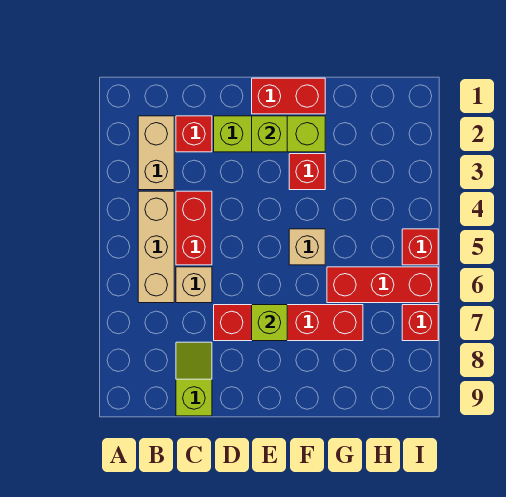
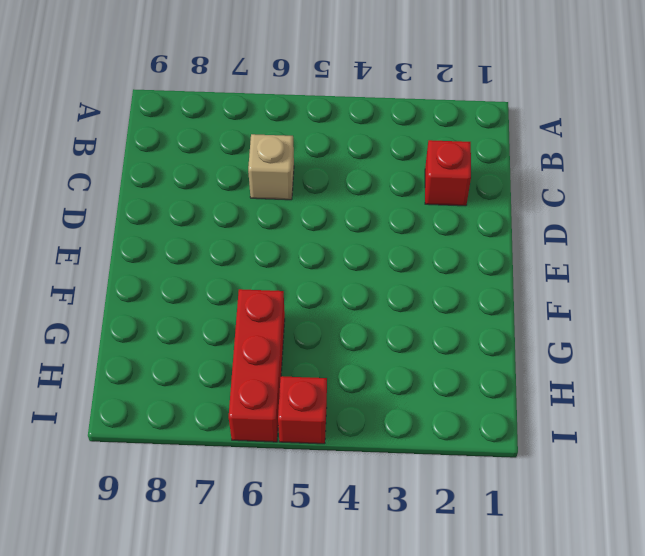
none -> tan 1x2 brick [138,116,174,190]
none -> tan 1x3 brick [138,191,174,303]
none -> red 1x2 brick [176,191,212,265]

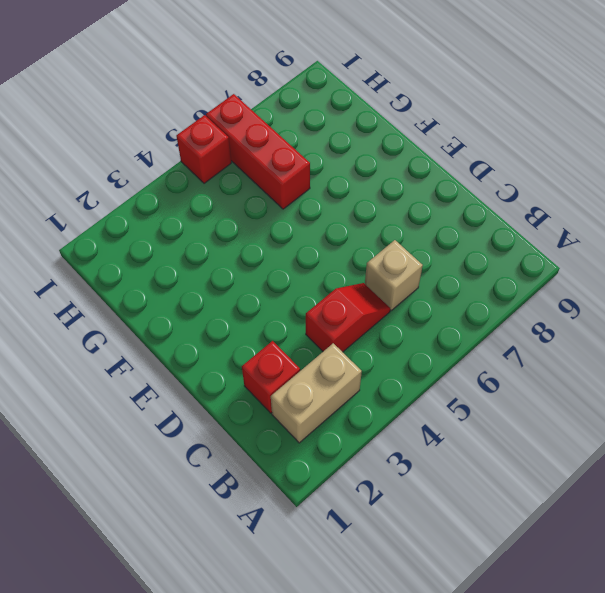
red 1x2 slope [306,283,390,352] -> red 1x2 brick [176,191,212,265]
none -> tan 1x3 brick [138,191,174,303]
none -> lime 1x2 slope [176,342,212,416]
none -> lime 1x3 brick [214,116,325,152]

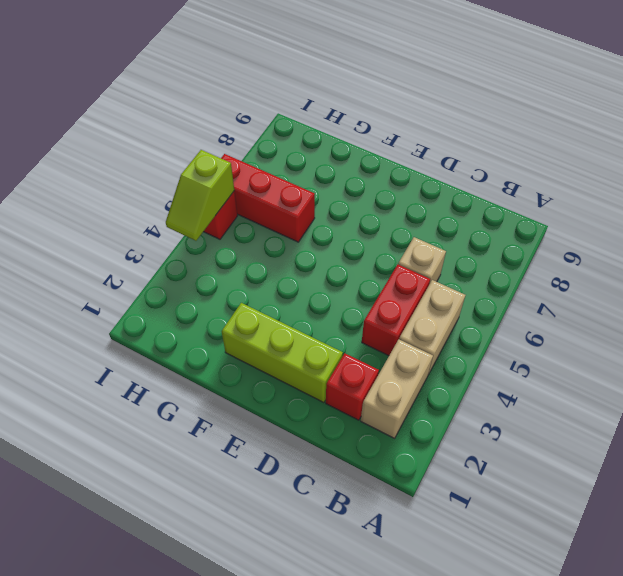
tan 1x2 brick [399,280,465,375] -> tan 1x3 brick [138,191,174,303]
lime 1x2 slope [166,150,234,241] -> lime 1x2 slope moved to [176,342,212,416]
none -> red 1x4 brick [214,305,363,341]
none -> red 1x2 brick [252,78,325,114]
none -> red 1x1 brick [289,154,325,190]

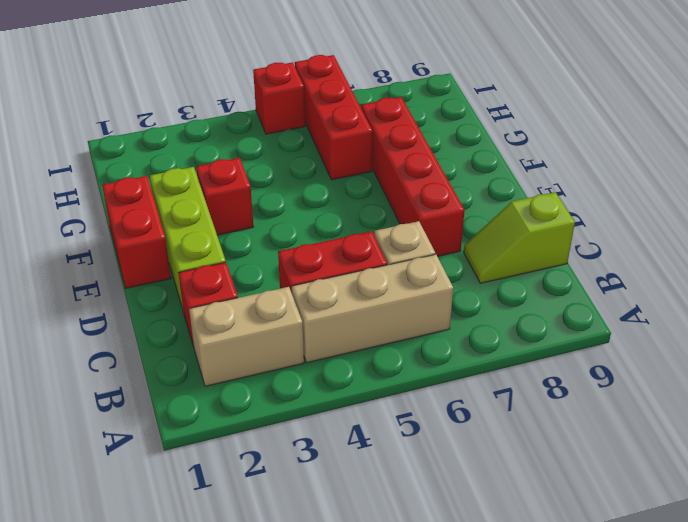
none -> tan 1x1 brick [289,229,325,265]
none -> red 1x1 brick [402,305,438,341]
none -> lime 1x1 brick [252,116,287,152]

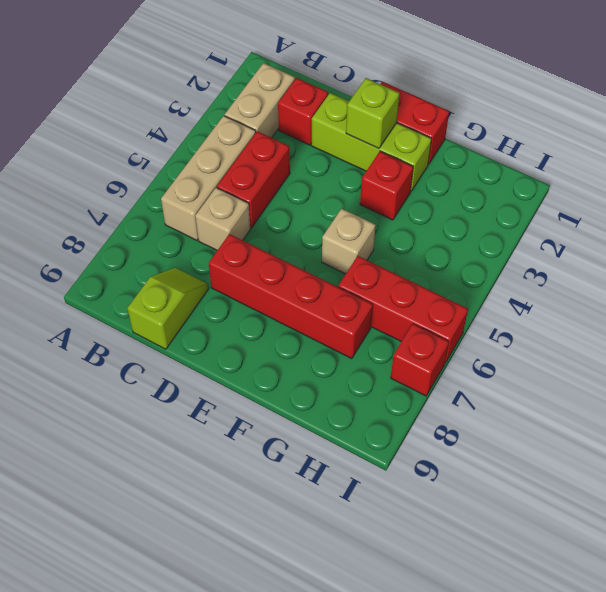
none -> red 1x1 brick [402,229,438,265]
none -> lime 1x1 brick [252,305,287,341]

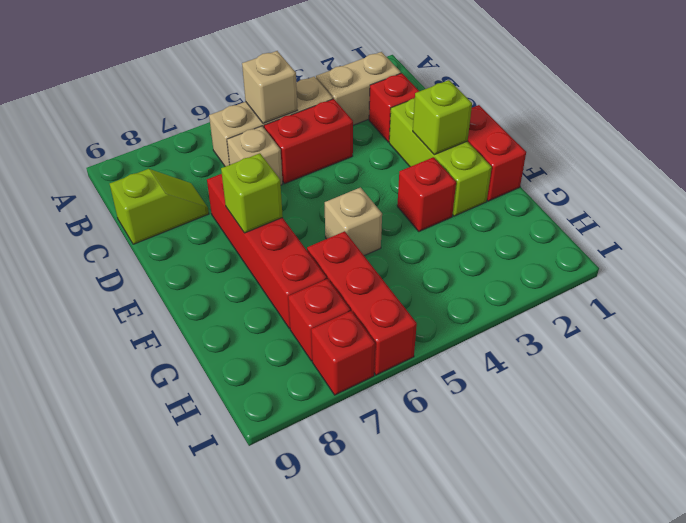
tan 1x1 brick [242,51,297,123] -> none
red 1x1 brick [288,279,350,361] -> red 1x1 brick moved to [402,229,438,265]

